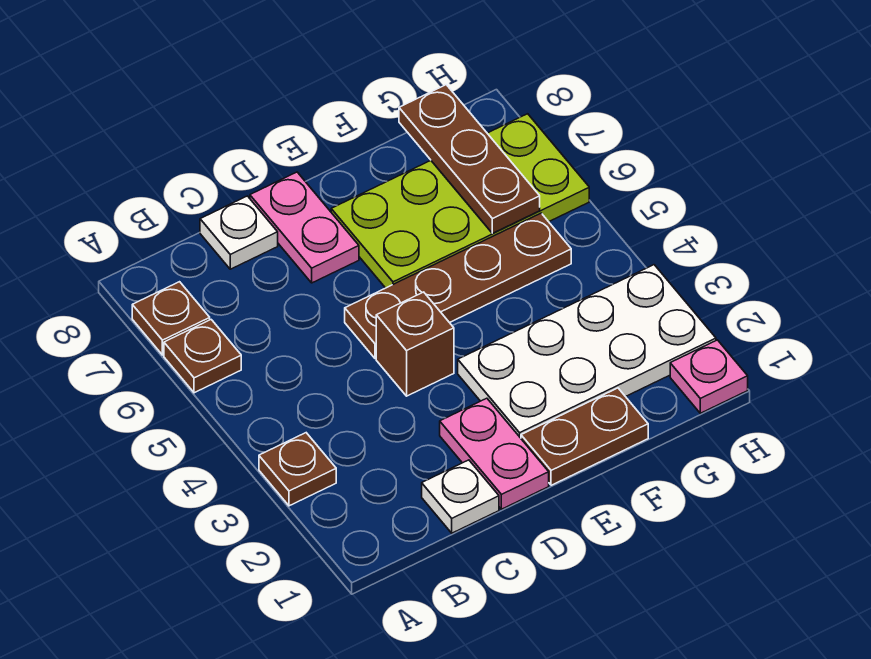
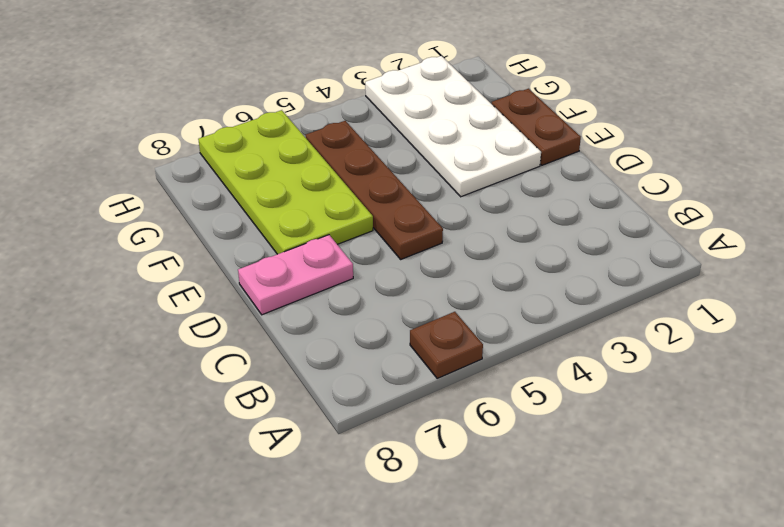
none -> brown 1x1 plate [259,433,336,506]
none -> brown 1x1 plate [132,282,210,355]
none -> white 1x1 plate [422,460,499,533]

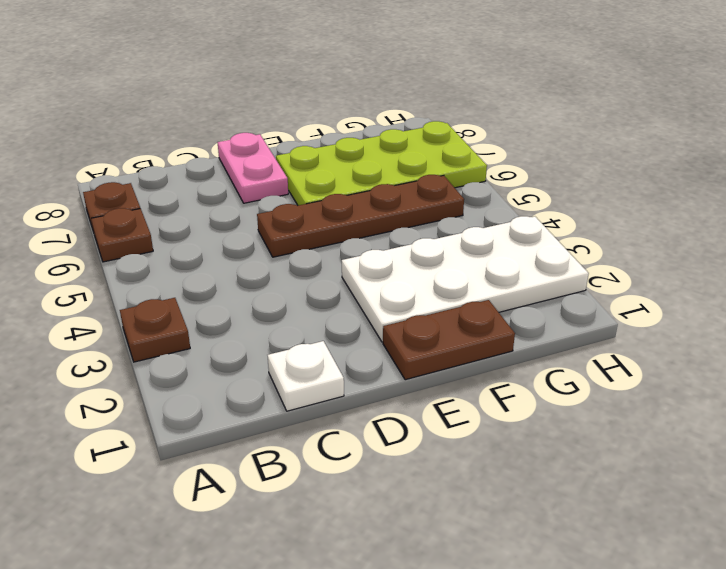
none -> white 1x1 plate [200,196,278,269]
none -> pink 1x2 plate [440,398,549,509]
none -> brown 1x1 brick [376,292,454,396]

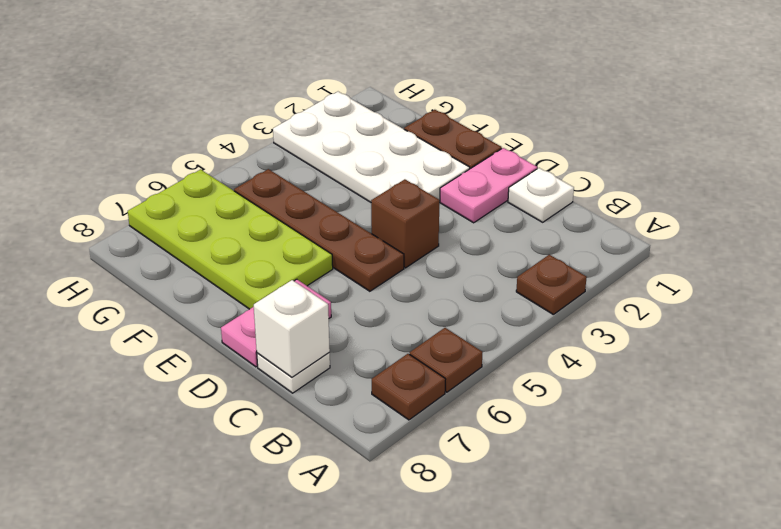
white 1x1 brick [254,280,330,377] -> none
none -> pink 1x1 plate [670,340,748,413]
none -> brown 1x3 plate [399,85,540,233]

